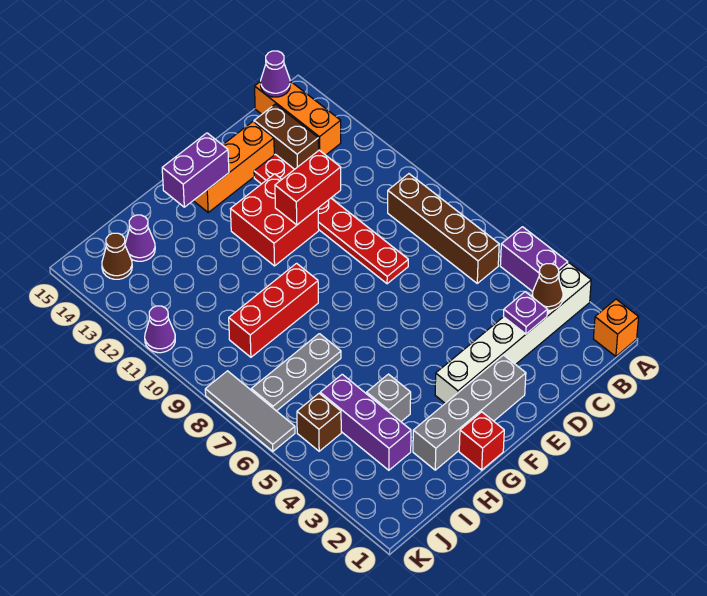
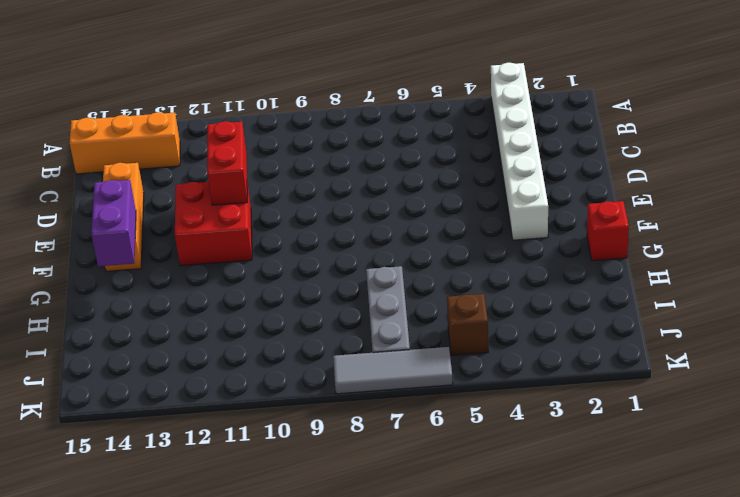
none -> orange 1x1 brick [593,299,639,356]
none -> purple 1x2 brick [500,227,568,292]
none -> brown 1x4 brick [388,174,499,283]

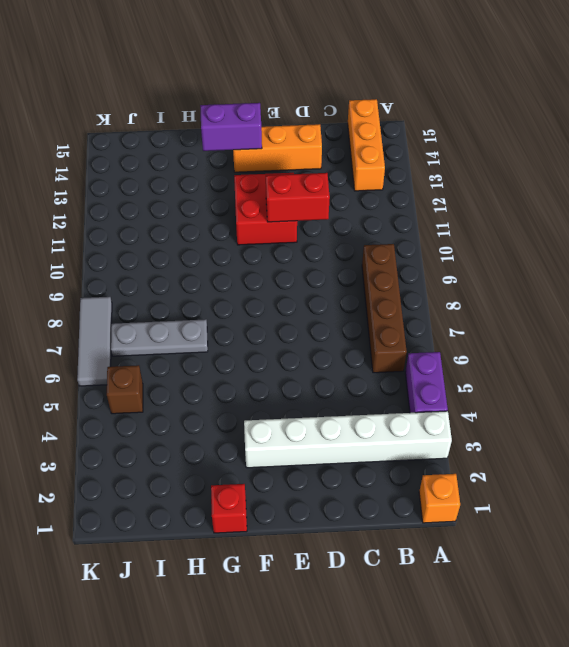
none -> brown 1x2 brick [254,104,319,169]
none -> red 1x6 plate [254,154,408,284]
none -> grey 1x4 brick [413,355,526,470]

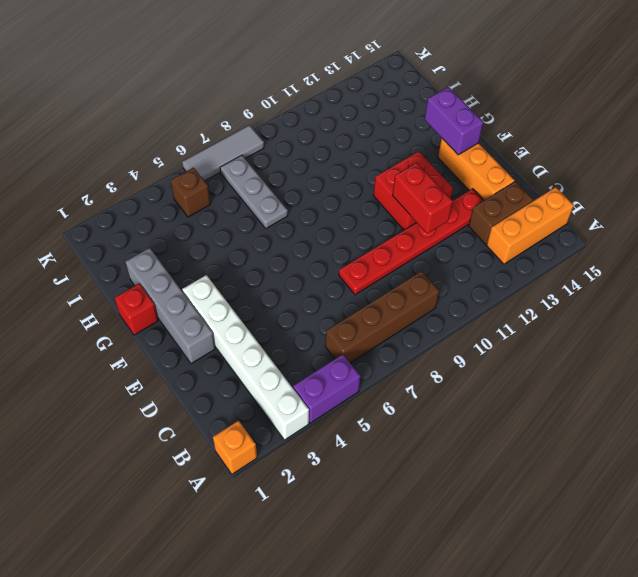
none -> red 1x3 brick [229,263,318,357]
none -> grey 1x1 brick [366,374,411,422]
none -> purple 1x3 brick [320,374,411,470]

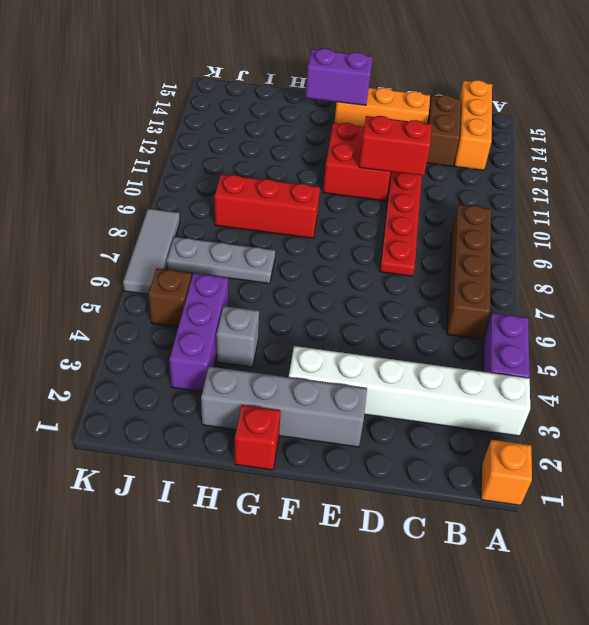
none -> purple 1x1 cone [125,215,155,261]
none -> brown 1x1 cone [102,233,132,279]
none -> purple 1x1 cone [145,306,175,353]

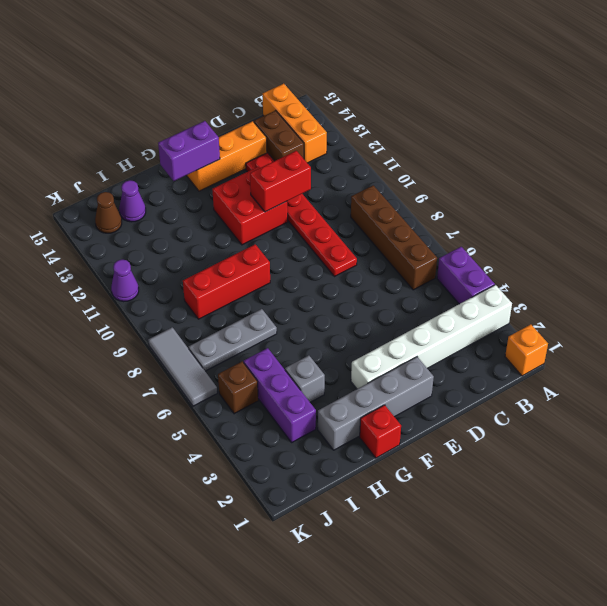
none -> brown 1x1 cone [532,264,563,310]
none -> purple 1x1 cone [261,51,290,97]
none -> purple 1x1 plate [503,292,547,334]

